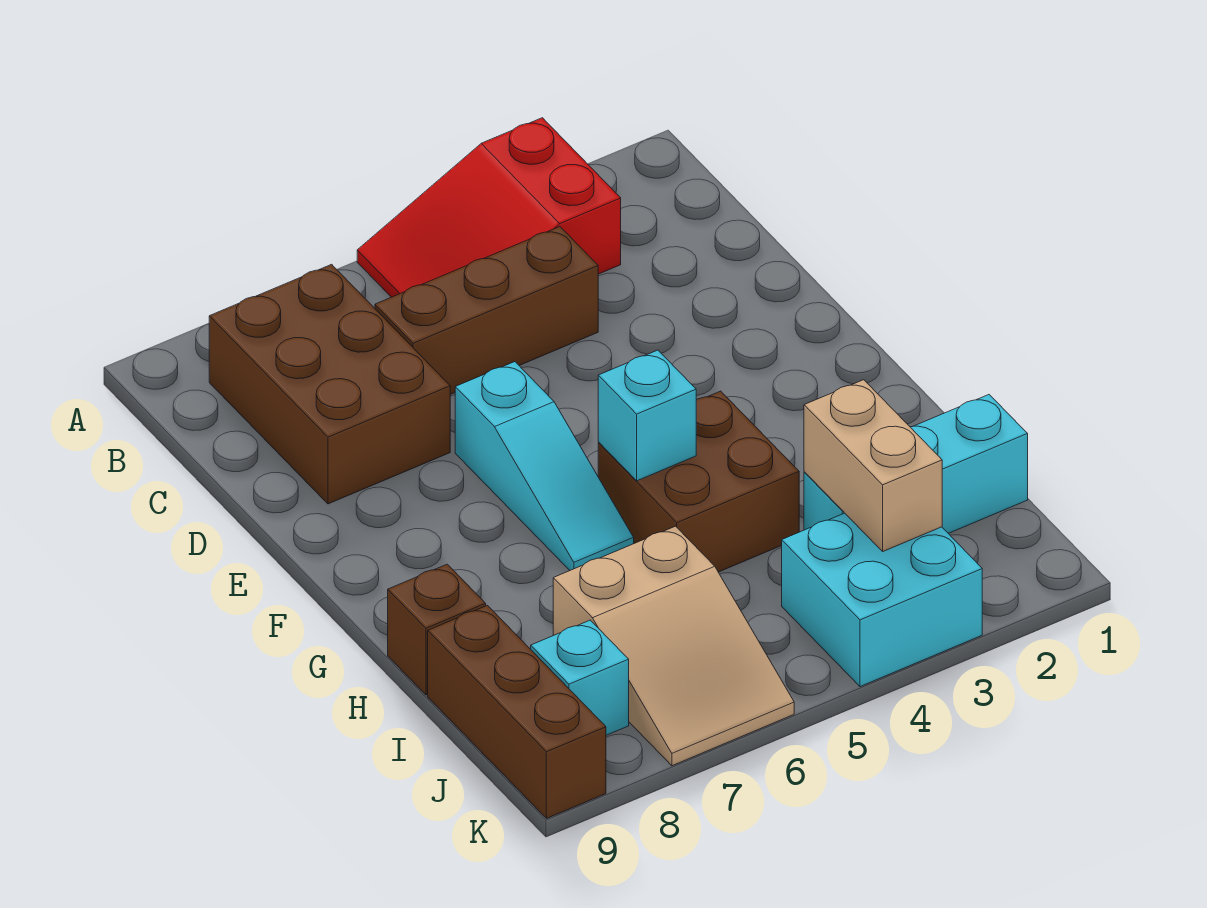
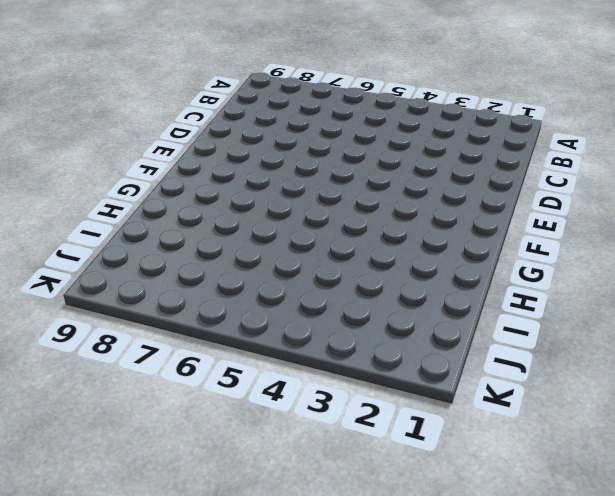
none -> red 2x3 slope [357,118,621,297]
none -> brown 2x3 brick [209,264,450,504]
none -> brown 1x3 brick [375,227,598,394]

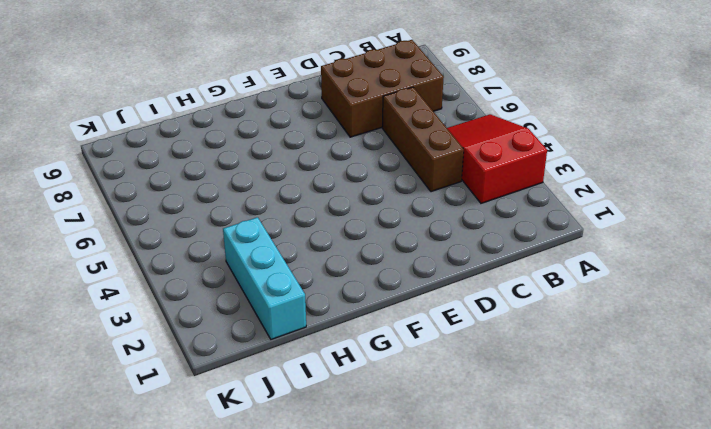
none -> cyan 1x3 slope [455,362,634,570]
none -> brown 2x2 brick [598,391,799,572]
none -> brown 1x1 brick [388,564,486,695]

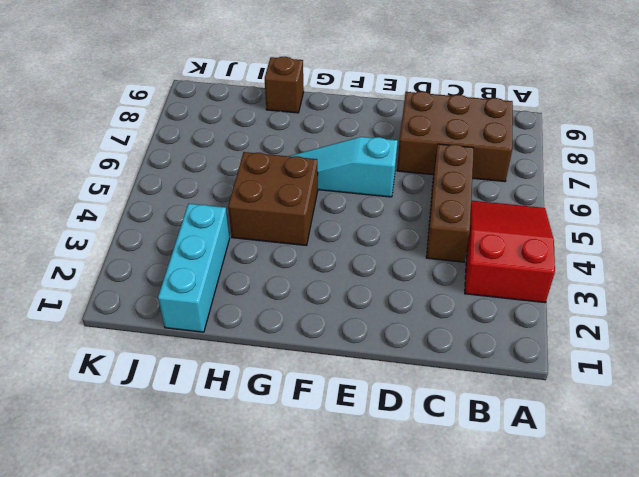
none -> tan 2x3 slope [553,526,794,766]
none -> brown 1x3 brick [428,605,606,818]
none -> cyan 2x2 brick [782,513,982,687]

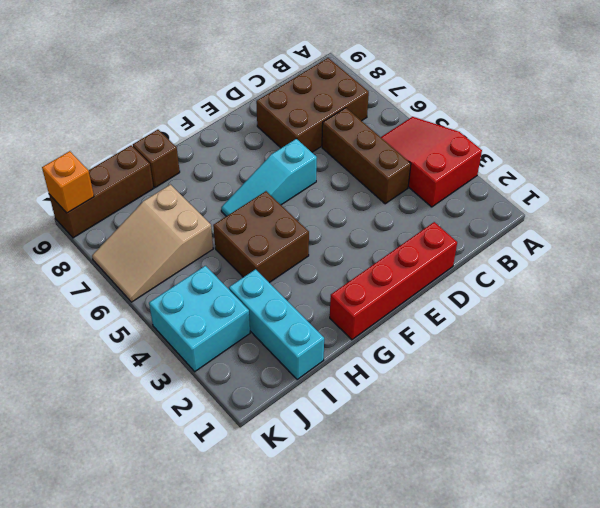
red 1x4 brick [330,222,457,340] -> none
orange 1x1 brick [42,151,94,213] -> none
none -> cyan 1x1 brick [531,620,629,735]
none -> cyan 1x1 brick [598,350,696,481]
none -> tan 1x2 brick [804,380,942,551]

